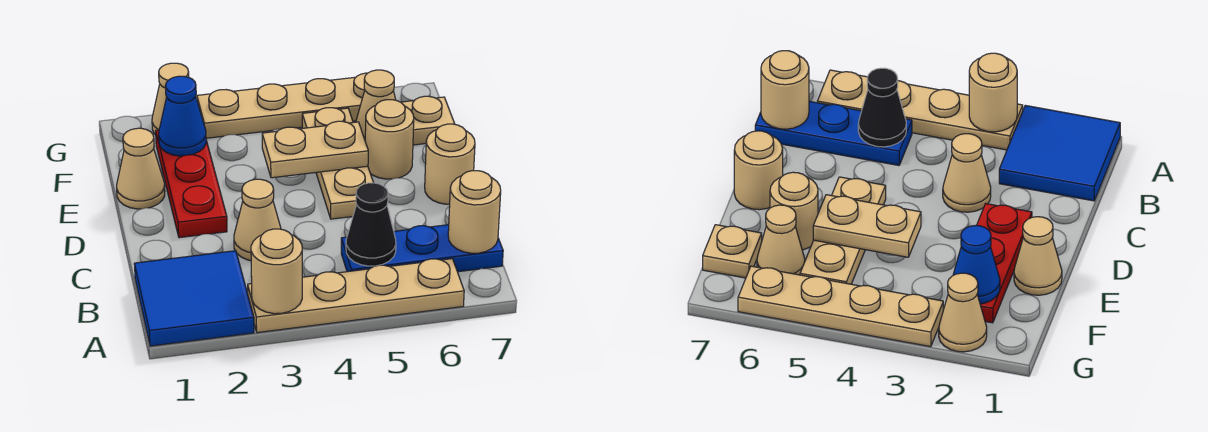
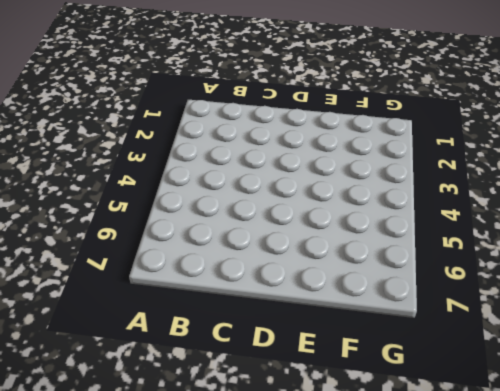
none -> blue 2x2 tile [134,251,254,346]
none -> tan 1x4 plate [248,259,464,333]
none -> blue 1x3 plate [341,225,503,272]

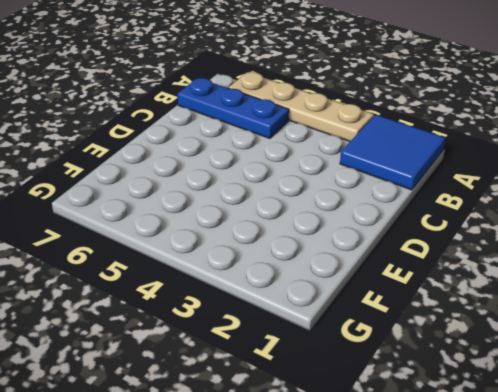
none -> tan 1x1 cone [234,179,281,261]
none -> red 1x3 plate [156,130,227,238]
none -> tan 1x3 plate [302,108,373,219]

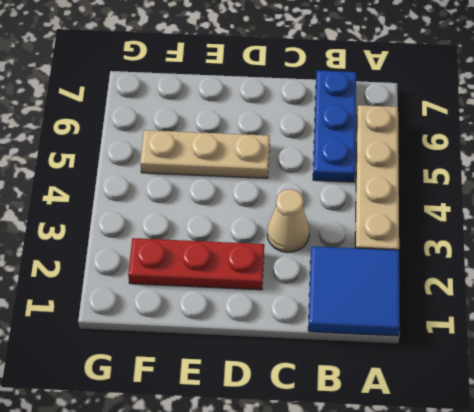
none -> tan 1x1 round brick [425,124,475,204]
none -> tan 1x1 cone [117,128,165,209]
none -> tan 1x1 round brick [365,100,414,179]

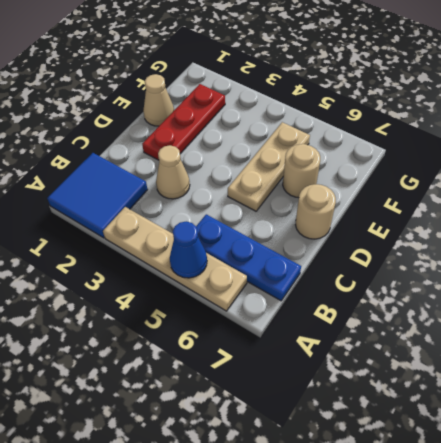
blue 1x1 cone [170,221,207,278] -> blue 1x1 cone moved to [159,76,206,156]
none -> tan 1x1 cone [356,70,396,139]
none -> tan 1x1 plate [401,96,455,145]
none -> tan 1x1 cone [152,63,189,135]

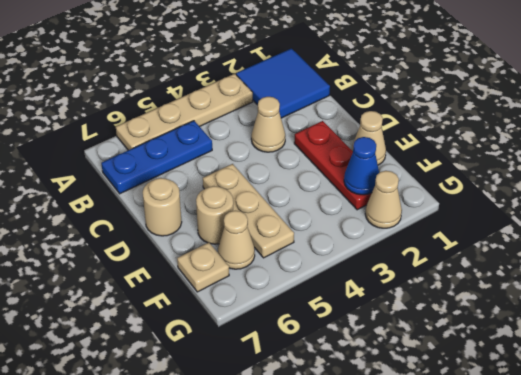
none -> tan 1x4 plate [197,73,367,138]
none -> tan 1x1 round brick [251,229,302,314]
none -> black 1x1 cone [346,183,396,266]

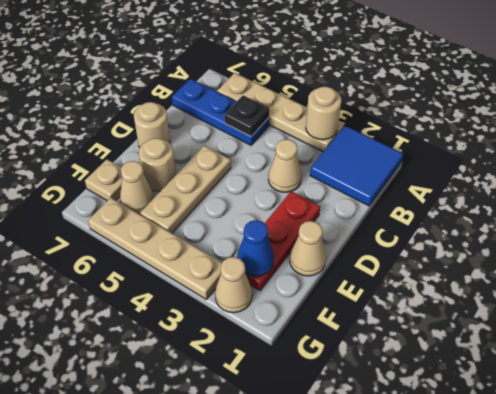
black 1x1 plate [225,95,269,136] -> black 1x1 cone [346,183,396,266]
none -> tan 1x1 round brick [448,171,501,253]
none -> tan 1x2 plate [262,121,368,178]

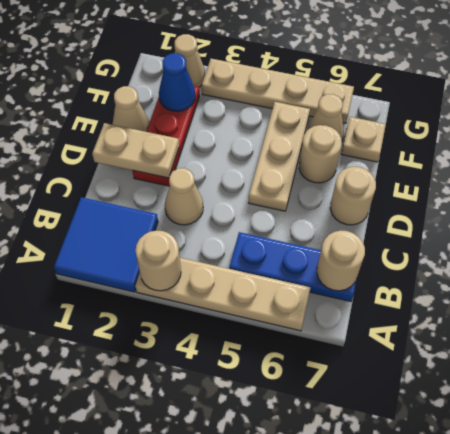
tan 1x2 plate [92,123,179,178] -> tan 1x2 plate moved to [262,121,368,178]
none -> black 1x1 cone [346,183,396,266]

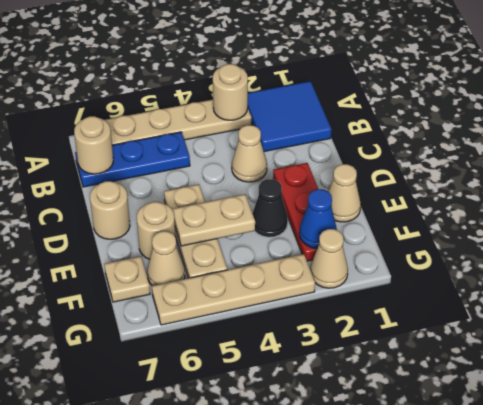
black 1x1 cone [252,179,288,237] -> black 1x1 cone moved to [346,183,396,266]

